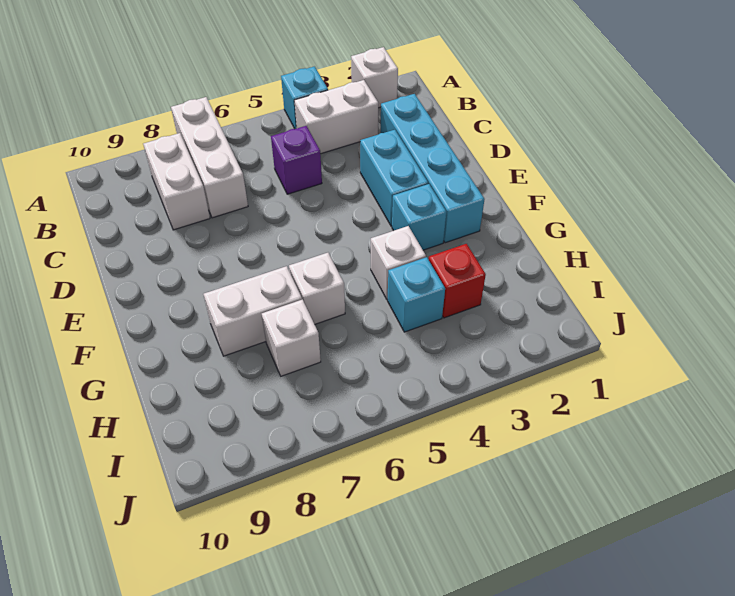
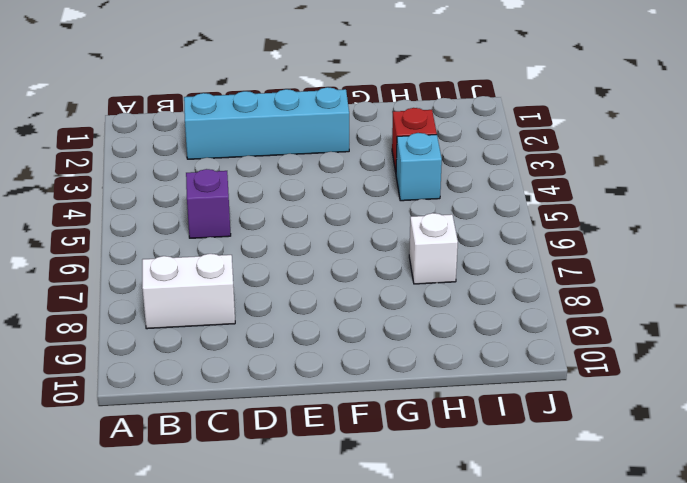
none -> white 1x1 brick [351,47,398,108]
none -> cyan 1x1 brick [281,67,328,129]
none -> white 1x3 brick [171,97,248,218]

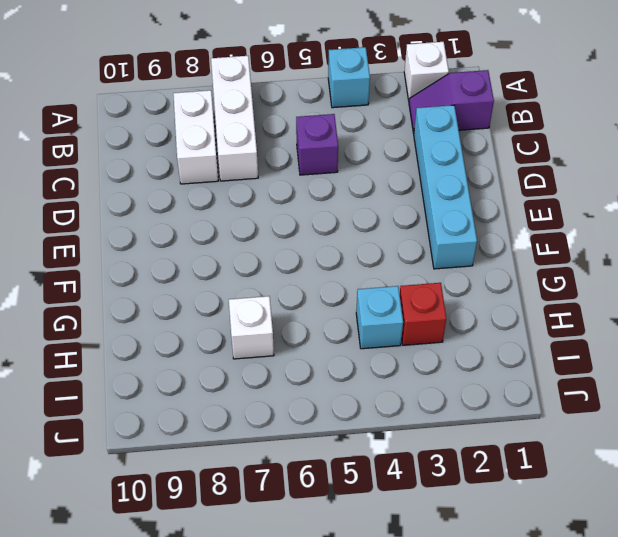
purple 1x2 slope [409,70,494,133] -> none
none -> white 1x2 brick [294,80,379,154]
none -> cyan 1x2 brick [360,130,428,226]
none -> cyan 1x1 brick [392,184,446,250]

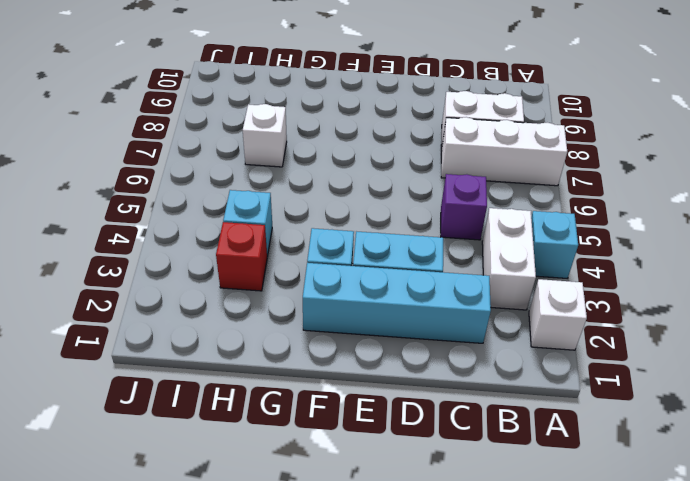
none -> white 1x1 brick [371,226,426,299]
none -> white 1x1 brick [289,253,345,324]
none -> white 1x2 brick [203,266,302,356]

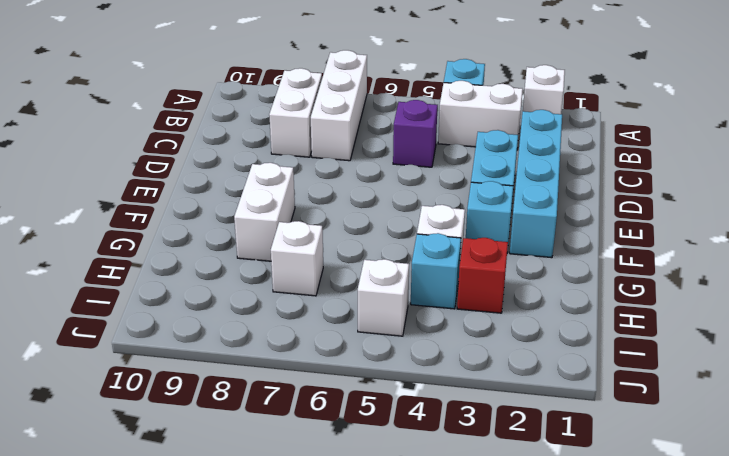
white 1x2 brick [234,163,295,261] -> white 1x2 brick turned to [203,266,302,356]
white 1x1 brick [358,259,409,336] -> white 1x1 brick moved to [289,253,345,324]

